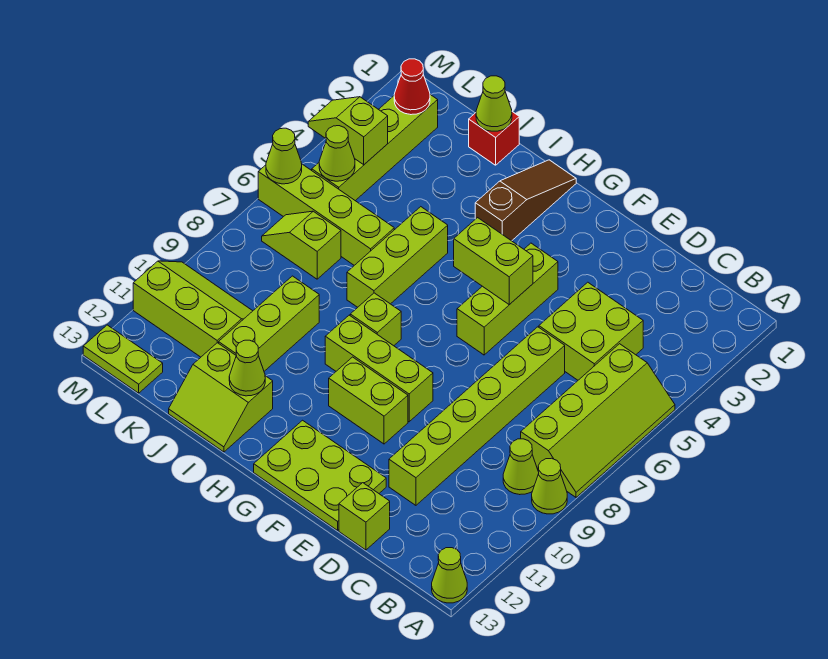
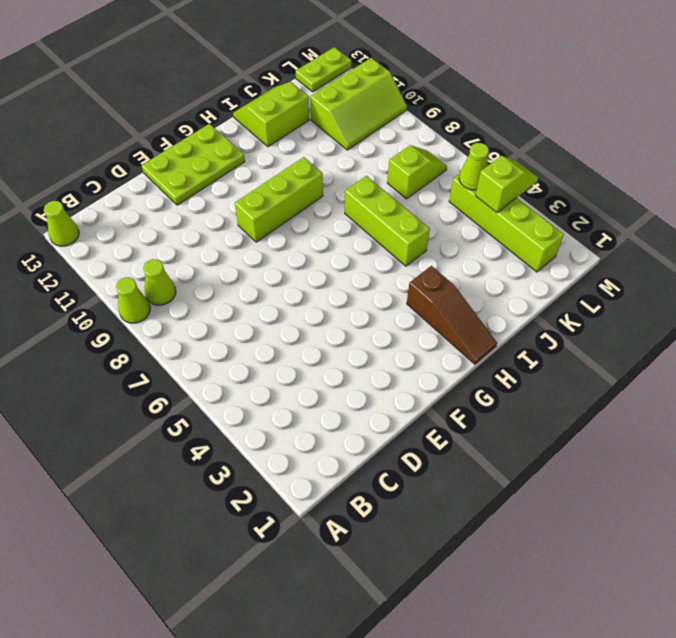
none -> lime 2x4 slope [521,344,675,497]
none -> lime 2x2 brick [539,282,643,380]
none -> lime 1x6 brick [389,327,565,505]

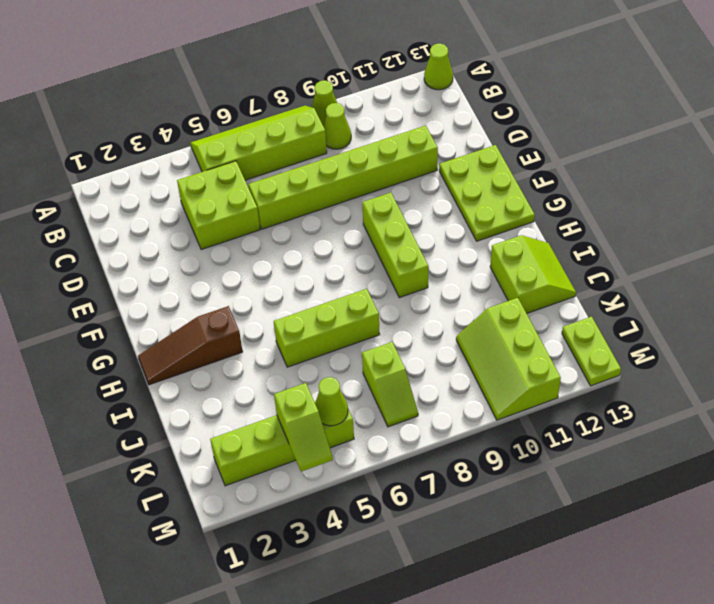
none -> lime 1x1 brick [339,483,390,550]
none -> lime 1x3 brick [457,243,558,355]
none -> lime 1x2 brick [329,357,408,444]

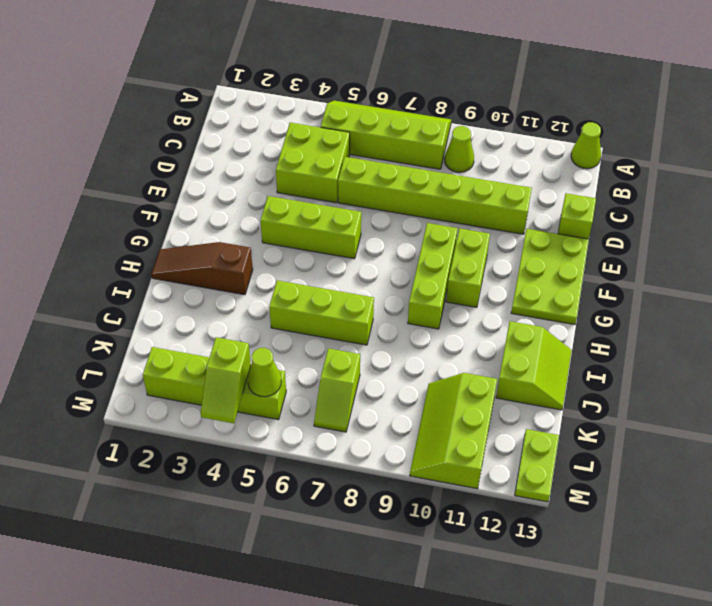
none -> lime 1x1 cone [532,458,567,514]
none -> lime 1x1 brick [350,293,401,346]
none -> red 1x1 brick [469,112,519,165]

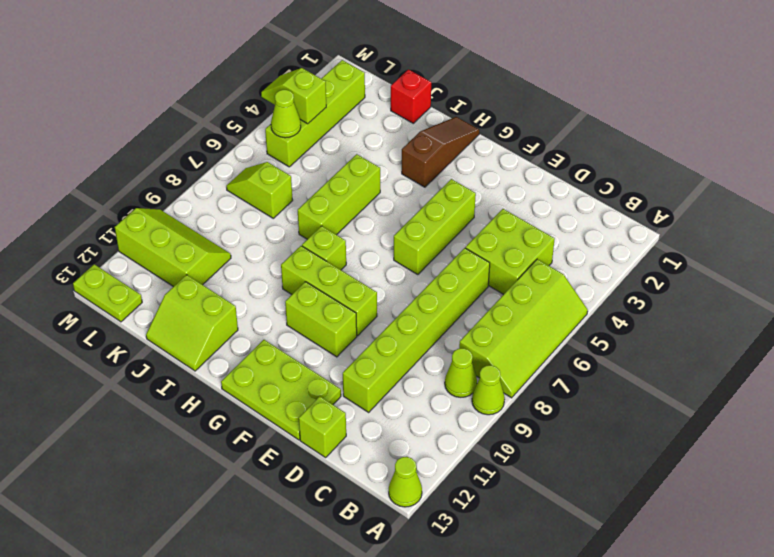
none -> lime 1x4 brick [258,164,394,265]
none -> lime 1x3 brick [219,276,319,371]
none -> lime 1x2 brick [454,218,533,305]

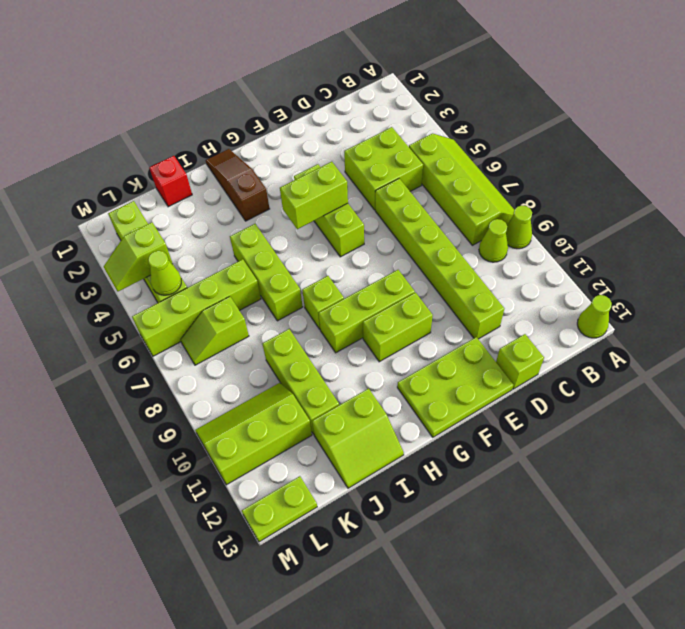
none -> lime 1x1 cone [229,340,265,396]
none -> lime 1x1 cone [476,76,512,131]
none -> red 1x1 cone [394,59,430,115]

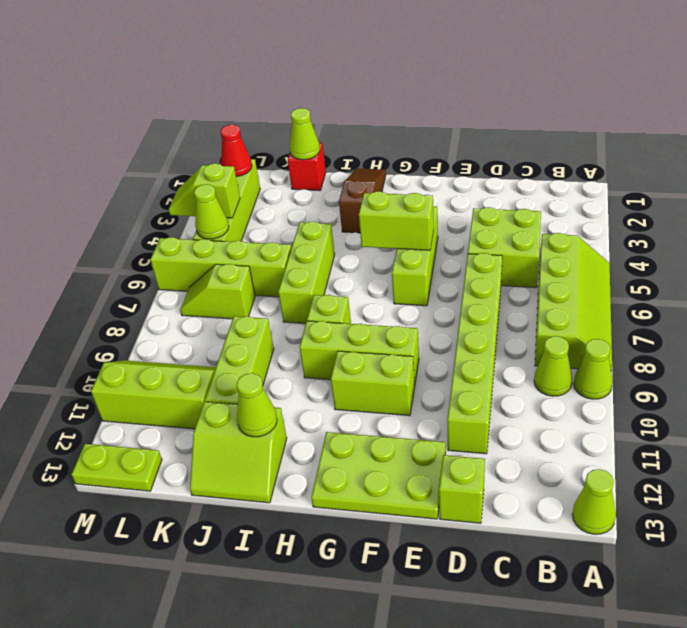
none -> lime 1x1 cone [266,128,302,184]

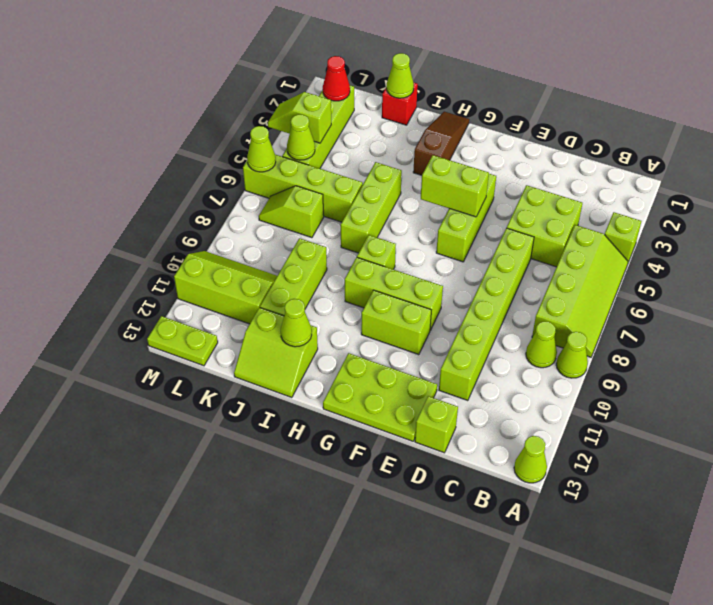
lime 1x1 brick [605,212,641,262] -> none

